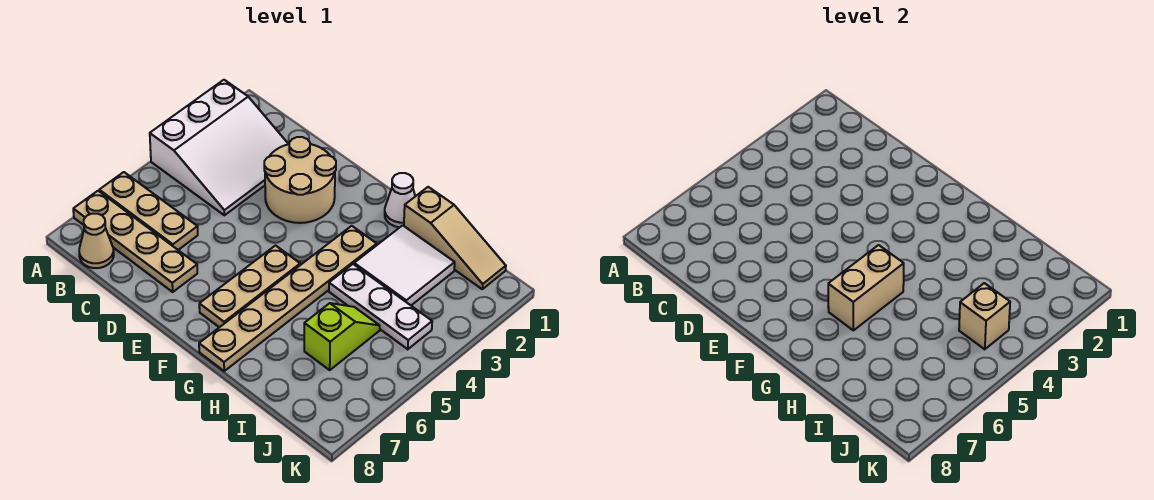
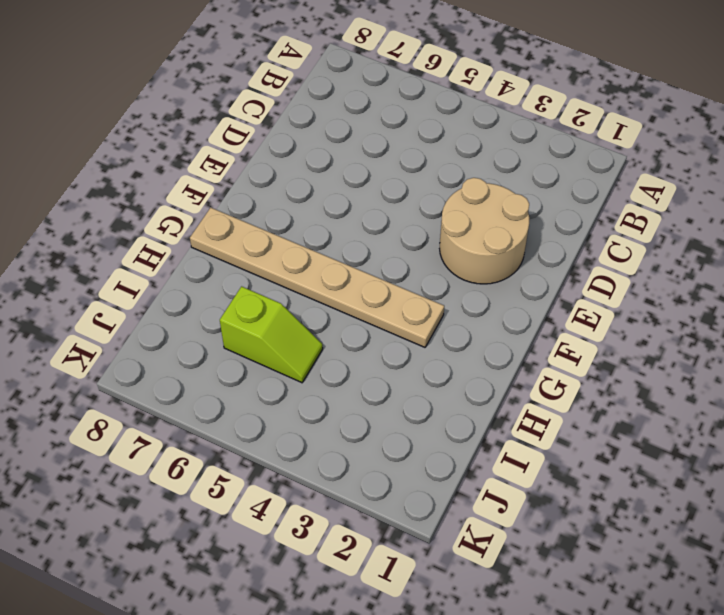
none -> white 3x3 slope [150,80,288,215]
none -> tan 1x3 plate [99,172,198,250]
none -> tan 1x4 plate [73,191,197,292]

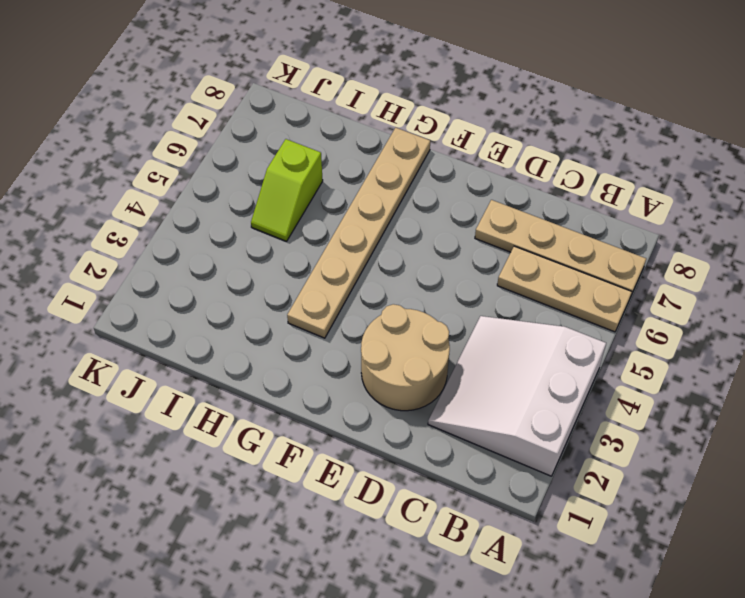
none -> tan 1x1 cone [79,214,114,268]
none -> tan 1x3 plate [199,246,300,327]
none -> white 1x1 cone [385,173,415,227]

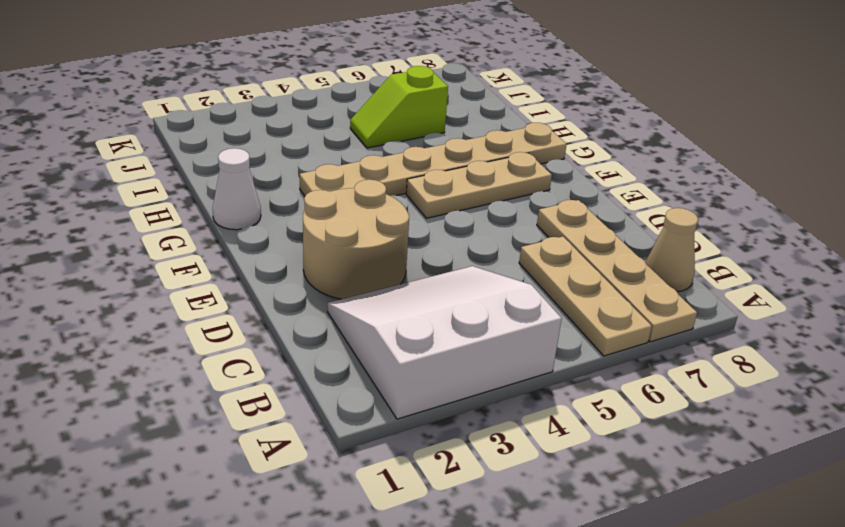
none -> tan 1x3 slope [404,187,506,289]
none -> white 2x2 tile [354,225,455,305]
none -> white 1x3 plate [329,264,432,349]

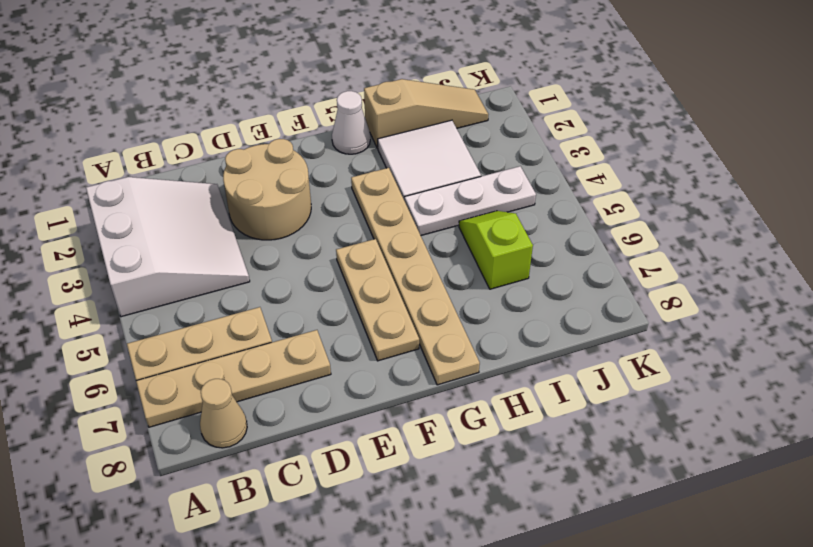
none -> tan 1x2 brick [828,245,904,330]
none -> tan 1x1 brick [959,283,1010,349]

